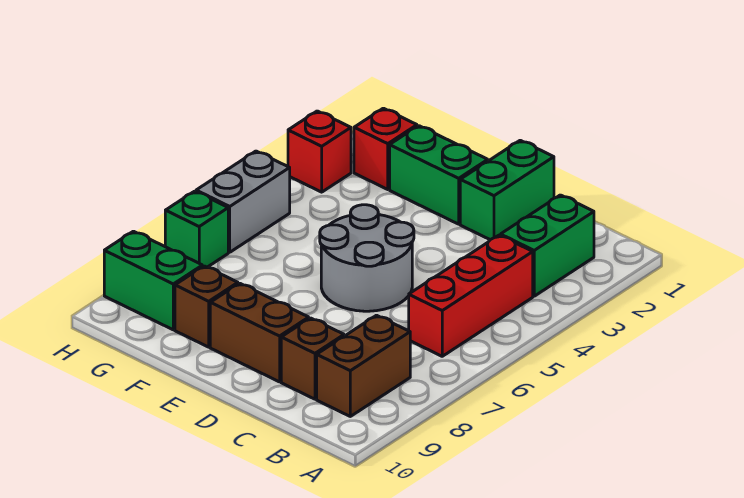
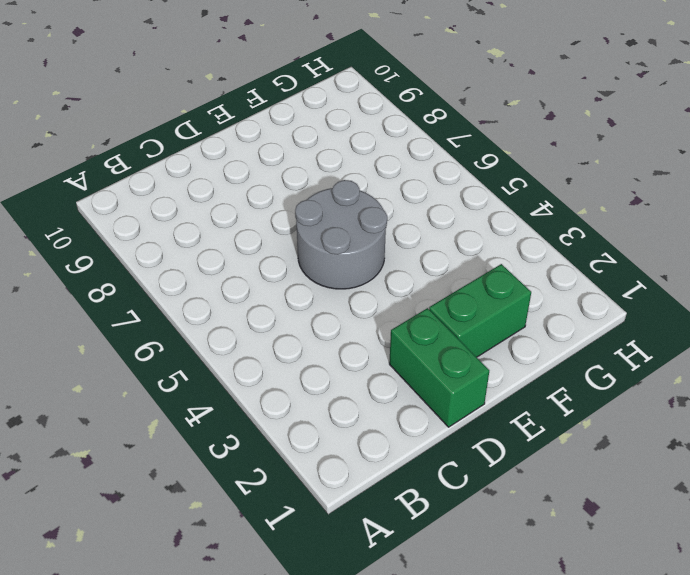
none -> green 1x2 brick [501,195,594,296]
none -> red 1x3 brick [409,235,533,356]
none -> brown 1x2 brick [317,315,410,416]

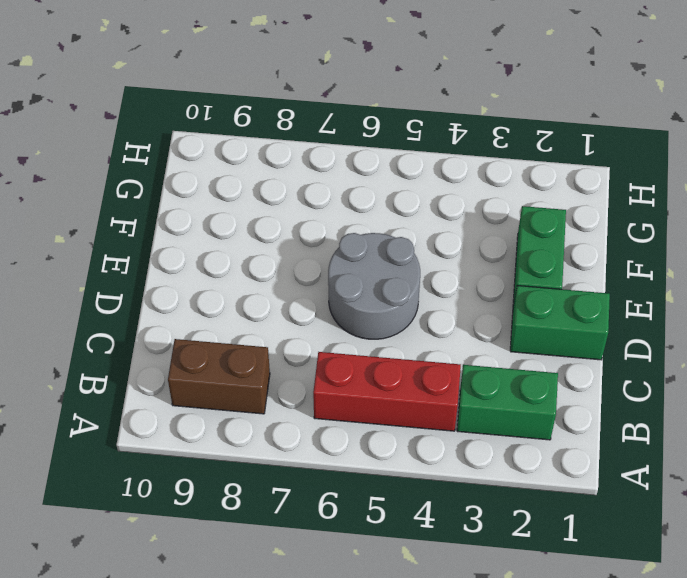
none -> brown 1x1 brick [281,318,344,399]
none -> brown 1x2 brick [210,283,309,382]
none -> brown 1x1 brick [175,266,238,347]

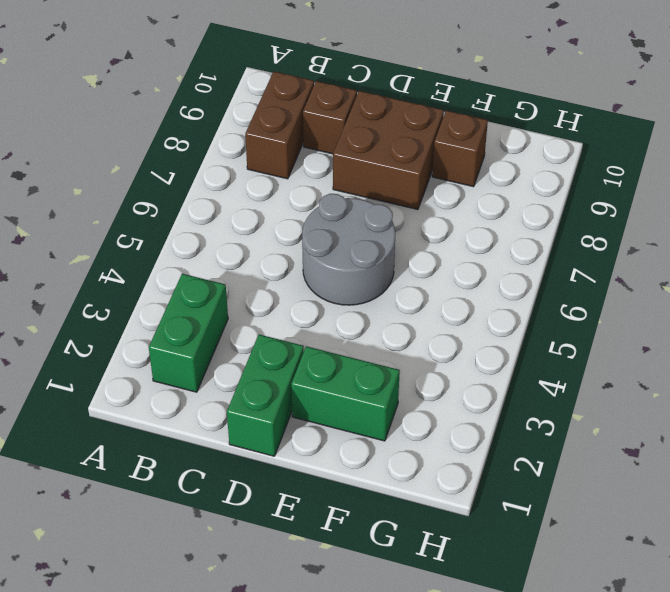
brown 2x2 brick [333,91,444,210] -> brown 1x2 brick [210,283,309,382]
none -> red 1x3 brick [409,235,533,356]
none -> red 1x1 brick [354,108,417,189]
none -> green 1x2 brick [104,231,202,330]

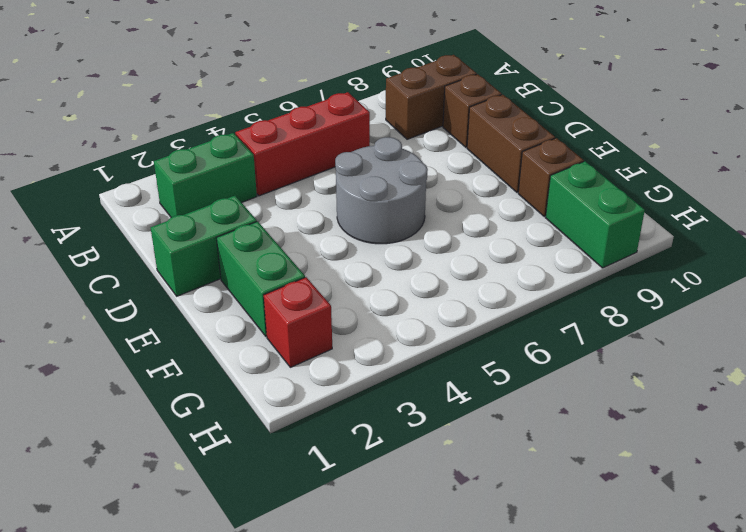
none -> red 1x1 brick [288,111,351,192]
none -> grey 1x2 brick [196,151,290,252]
none -> green 1x1 brick [165,191,228,267]

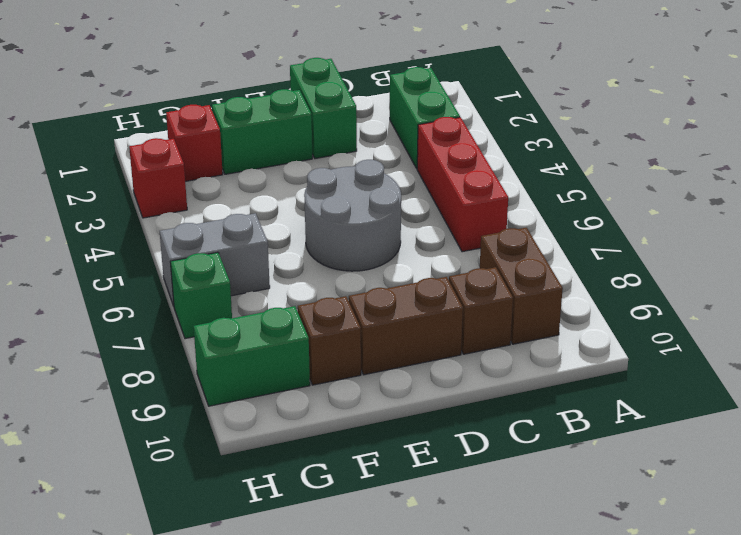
grey 1x2 brick [160,213,270,306] -> grey 1x2 brick turned to [196,151,290,252]

